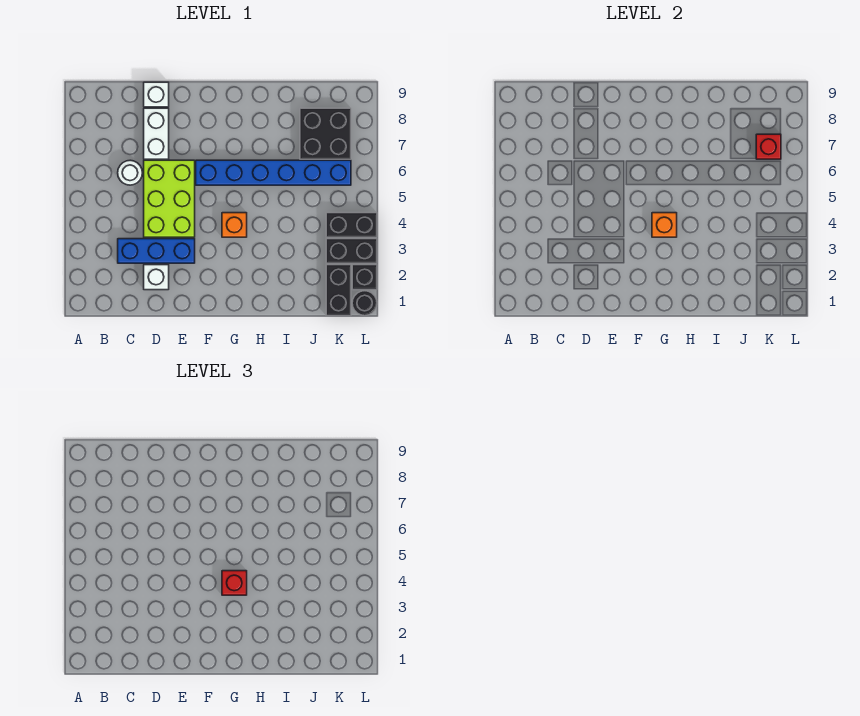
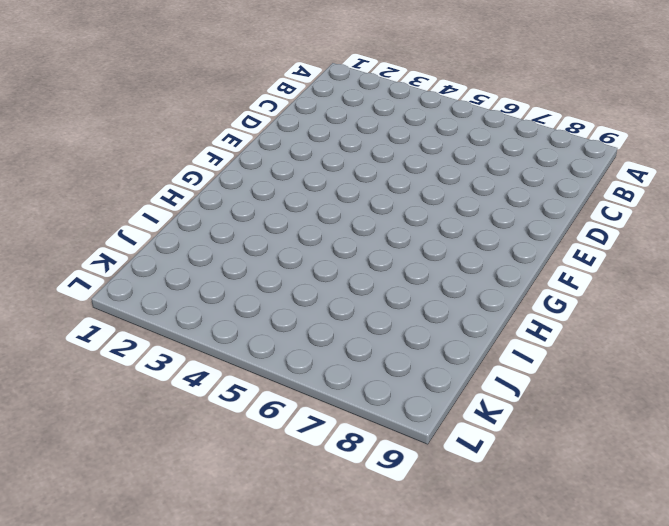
none -> blue 1x3 brick [118,239,195,263]
none -> white 1x1 round brick [118,160,142,185]
none -> white 1x1 brick [144,265,169,290]

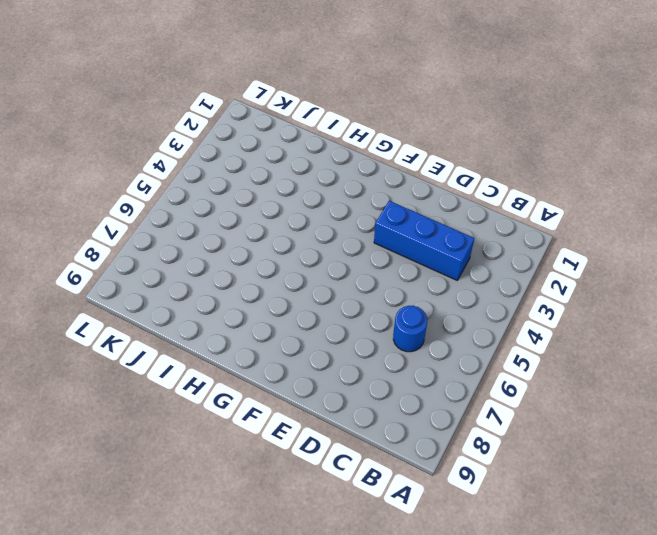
blue 1x1 round brick [393,306,427,352] -> white 1x1 round brick [118,160,142,185]
none -> white 1x1 brick [144,265,169,290]
none -> lime 2x3 brick [144,160,195,237]
none -> white 1x2 brick [144,108,169,159]

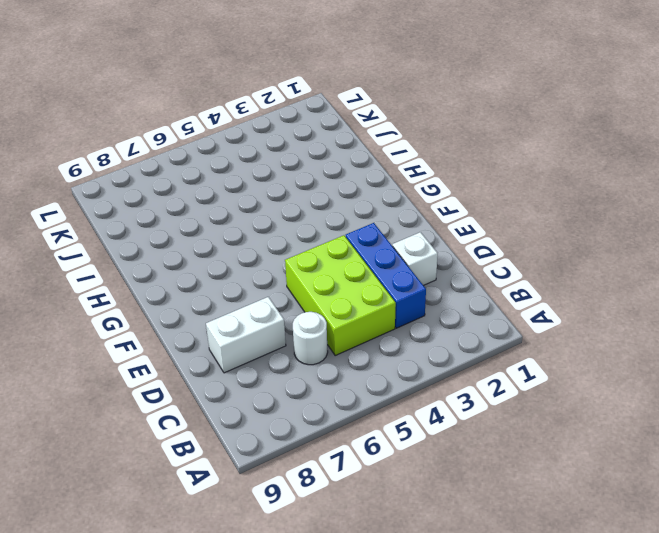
lime 2x3 brick [285,235,396,355] -> lime 2x3 brick turned to [144,160,195,237]
none -> white 1x1 brick [144,82,169,107]
none -> blue 1x6 brick [196,160,351,185]
none -> orange 1x1 brick [222,213,247,237]

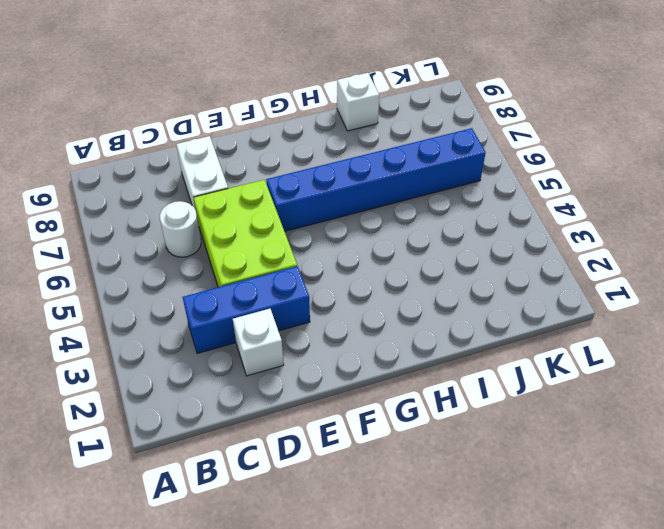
white 1x1 brick [337,73,379,131] -> white 1x1 brick moved to [144,82,169,107]
none -> orange 1x1 brick [222,213,247,237]
none -> black 2x2 brick [300,108,351,159]
none -> black 1x2 brick [326,265,351,316]

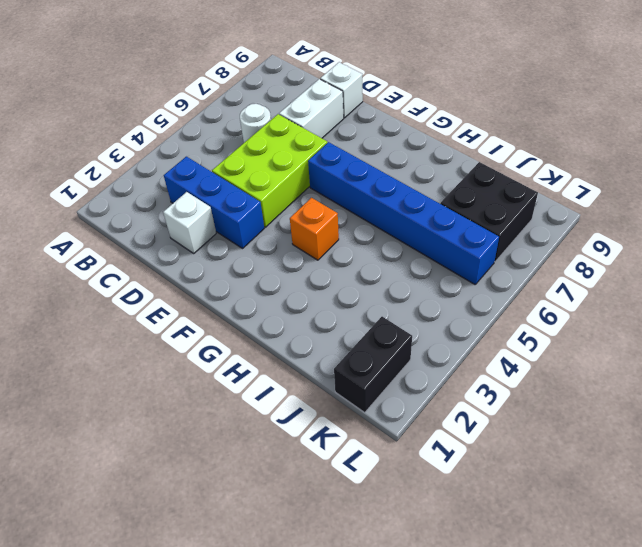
none -> black 1x2 brick [326,239,377,263]
none -> black 1x2 brick [326,213,377,237]
none -> black 1x1 round brick [352,291,377,316]

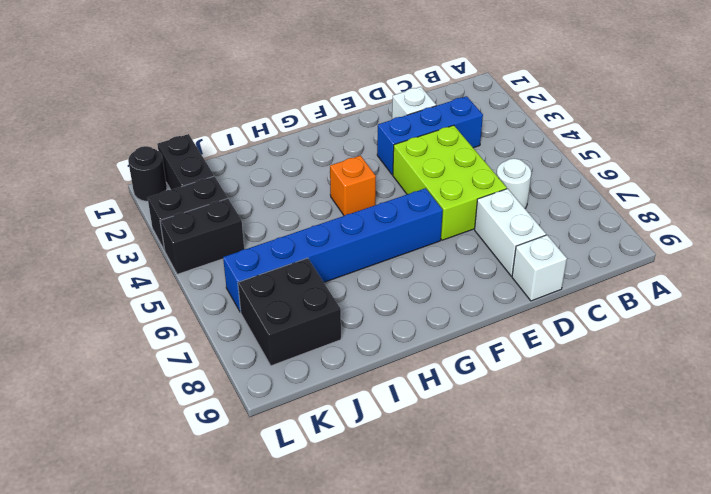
none -> black 1x1 brick [352,265,377,290]
none -> orange 1x1 brick [652,213,677,237]
none -> red 1x1 brick [756,134,781,159]

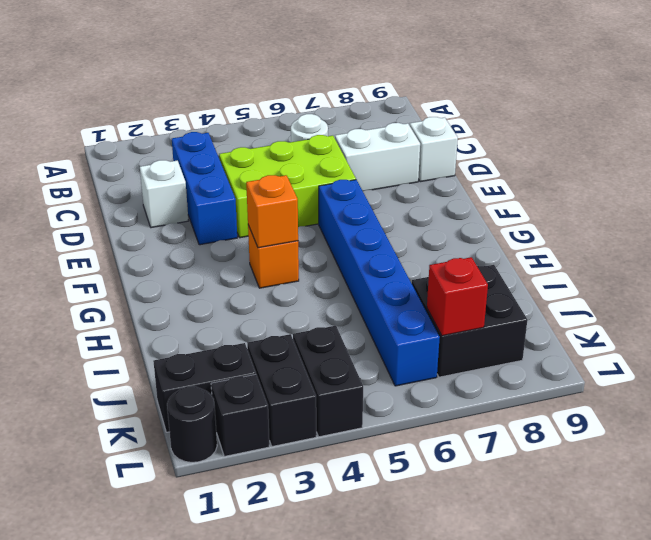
none -> red 1x1 brick [222,571,247,595]

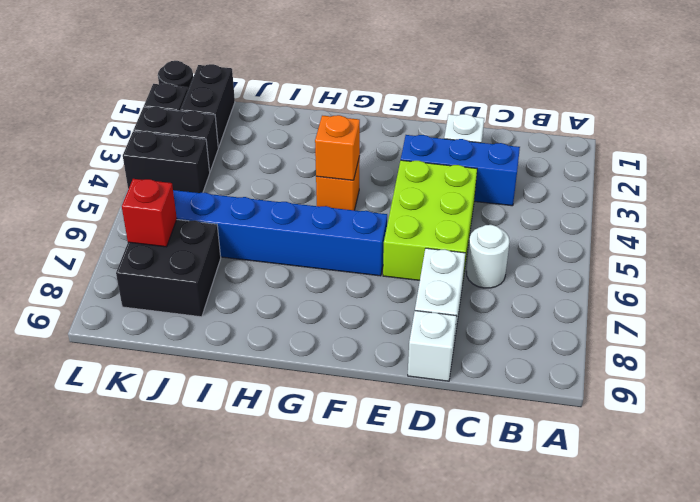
none -> red 1x1 brick [222,571,247,595]

